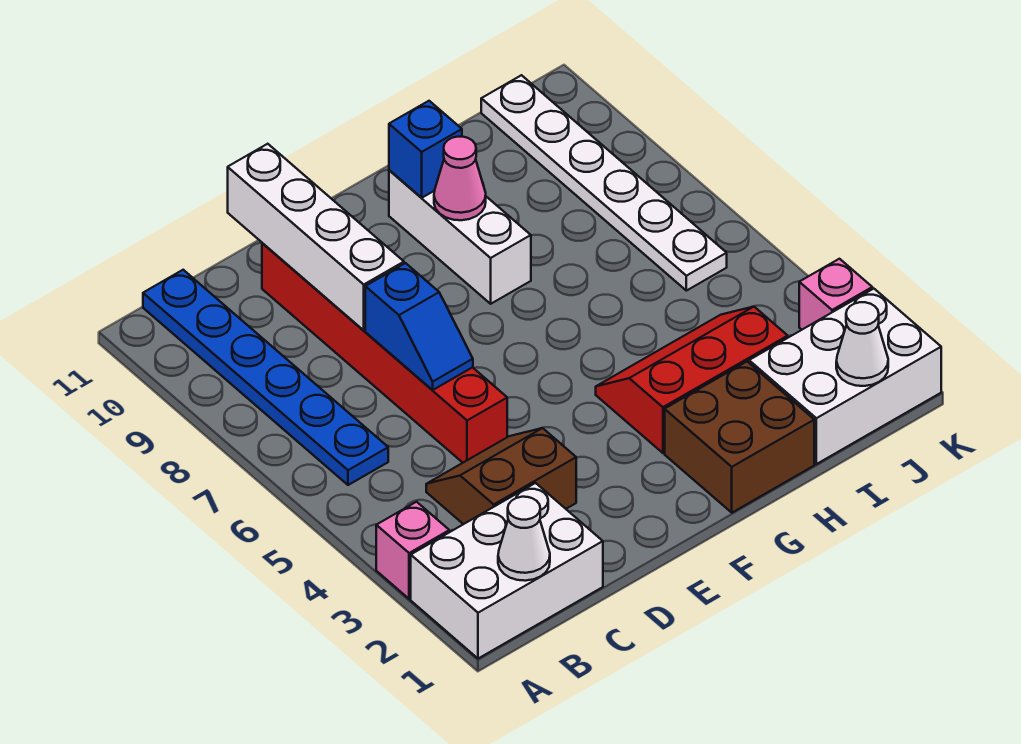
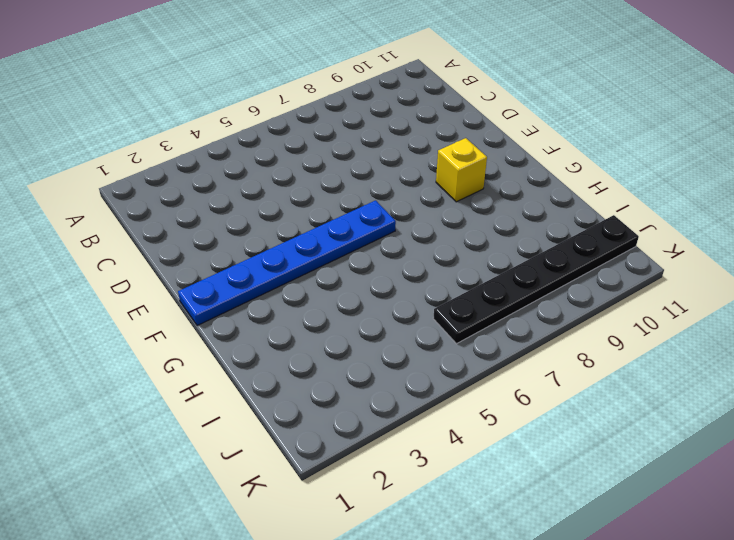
blue 1x6 plate [178,200,396,326] -> blue 1x6 plate moved to [143,270,388,485]
yellow 1x1 brick [436,138,487,202] -> none
black 1x6 plate [433,215,639,344] -> white 1x6 plate [481,75,727,291]
none -> white 2x3 brick [411,483,603,659]
none -> pink 1x1 brick [376,502,449,599]
none -> brown 2x2 slope [426,428,576,524]

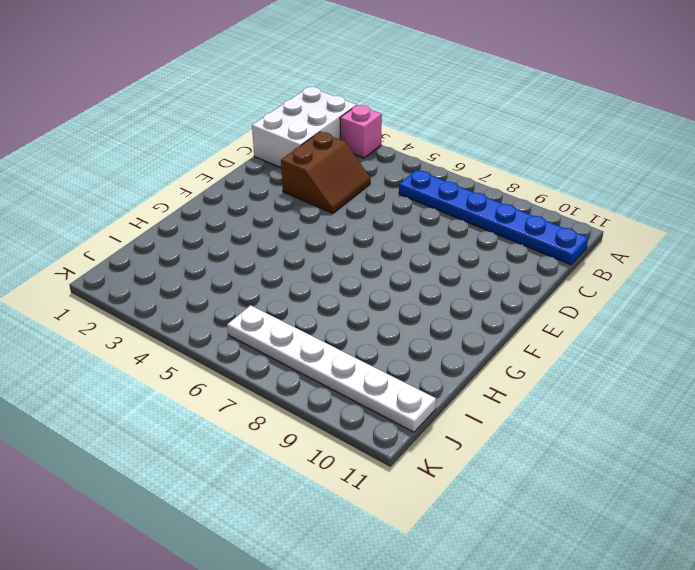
none -> red 1x6 brick [262,243,507,463]
none -> brown 2x2 brick [665,362,814,513]
none -> red 2x3 slope [596,307,788,453]

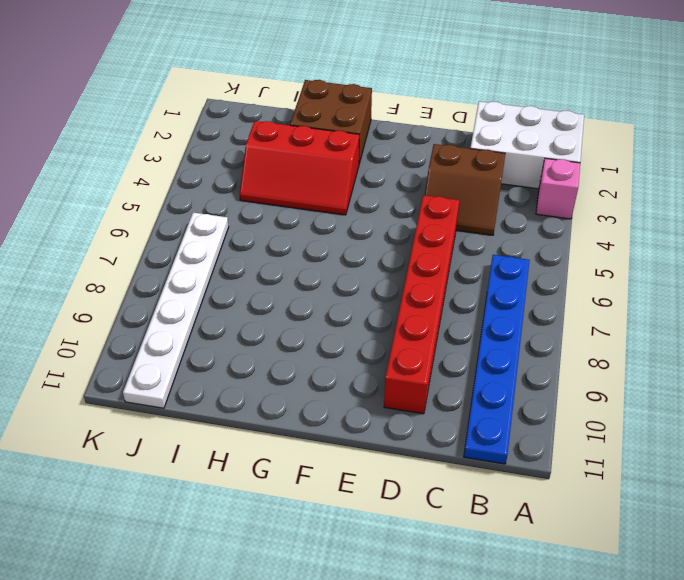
none -> white 1x3 brick [389,170,531,304]
none -> white 2x3 brick [749,289,941,464]
none -> pink 1x1 brick [799,259,872,330]

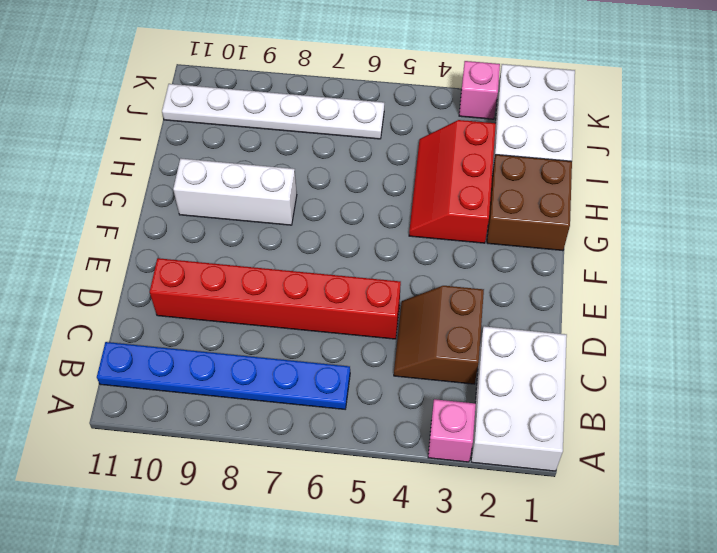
none -> white 1x1 cone [498,497,550,581]
none -> blue 1x2 slope [365,263,473,390]
none -> white 1x4 brick [228,144,404,330]

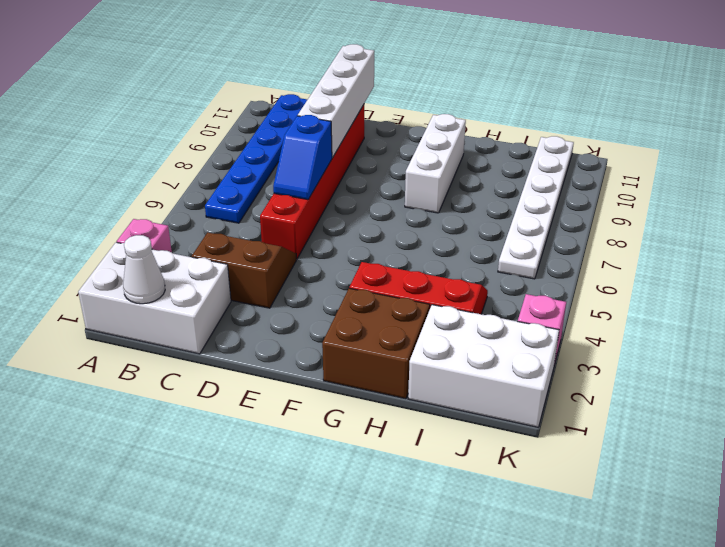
none -> pink 1x1 cone [434,137,486,220]
none -> blue 1x1 brick [389,101,462,198]
none -> white 1x1 cone [836,302,888,386]

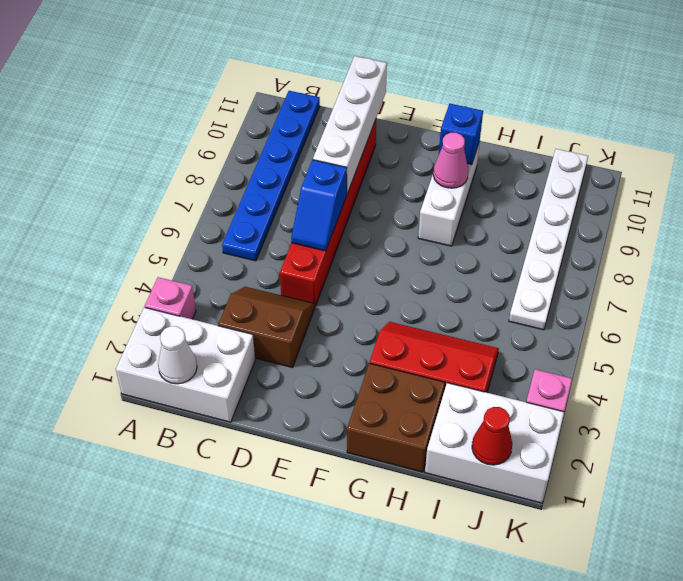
red 1x1 cone [472,407,512,465] -> white 1x1 cone [836,302,888,386]

